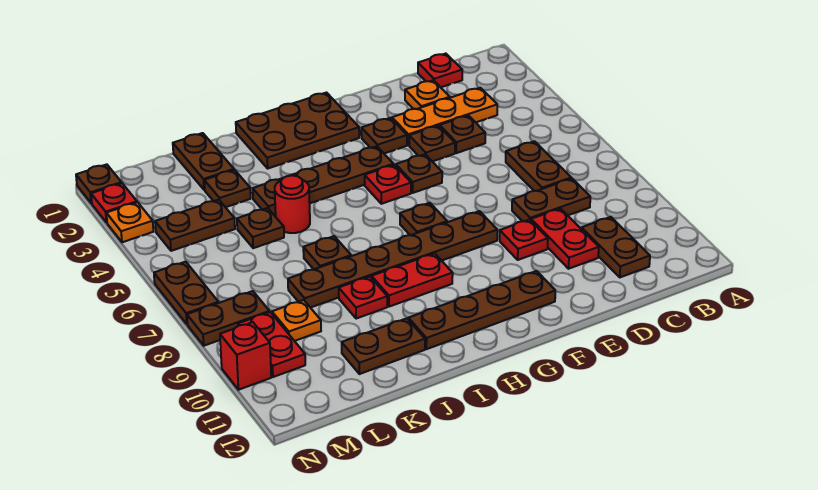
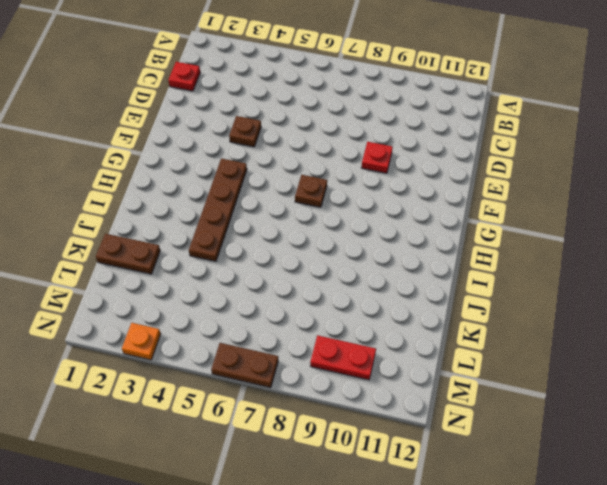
none -> orange 1x3 plate [392,88,497,145]
none -> brown 1x2 plate [506,141,571,191]
none -> brown 1x2 plate [512,178,590,221]
none -> brown 1x2 plate [581,217,650,277]

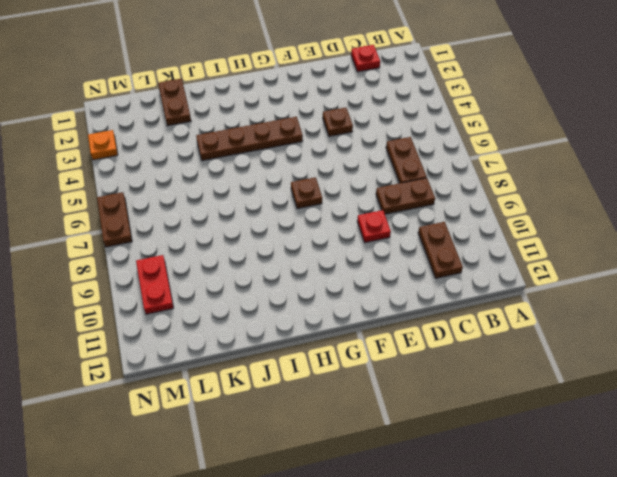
none -> orange 1x3 plate [392,88,497,145]
none -> orange 1x1 plate [405,80,450,109]
none -> brown 1x1 plate [440,115,485,153]
none -> red 1x2 plate [531,209,599,269]

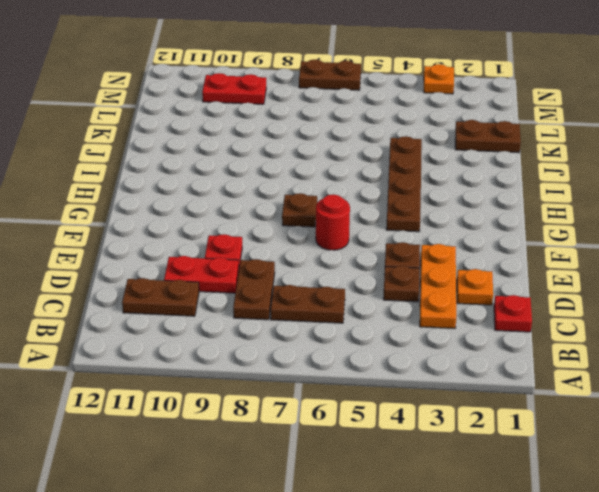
red 1x1 round brick [316,194,350,250] -> red 1x1 round brick moved to [275,175,310,233]
none -> brown 1x1 plate [361,118,407,153]
none -> brown 1x1 plate [396,154,442,193]
none -> brown 1x6 plate [288,211,497,308]
none -> brown 1x4 plate [408,271,555,349]

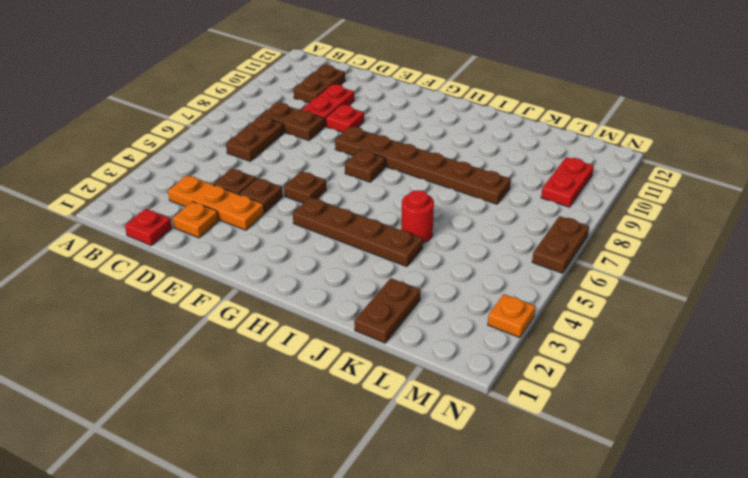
none -> brown 1x1 plate [361,118,407,153]
none -> brown 1x4 plate [408,271,555,349]
none -> brown 2x3 plate [236,93,359,168]
none -> red 1x1 plate [365,165,411,204]

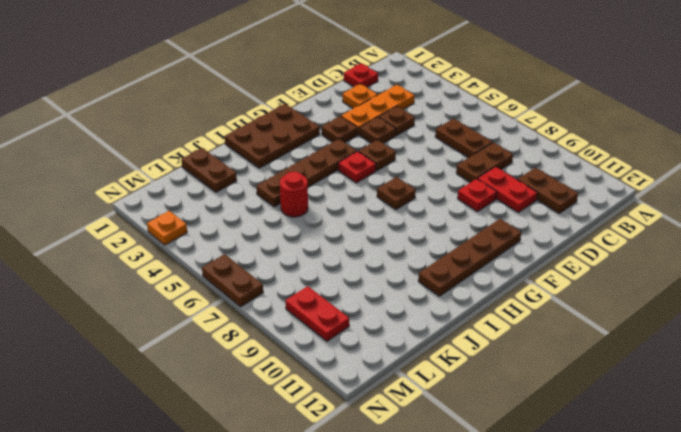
none -> brown 1x6 plate [288,211,497,308]
none -> red 1x2 plate [372,253,453,307]
none -> brown 1x1 plate [303,236,351,269]
none -> red 1x1 plate [339,277,387,319]

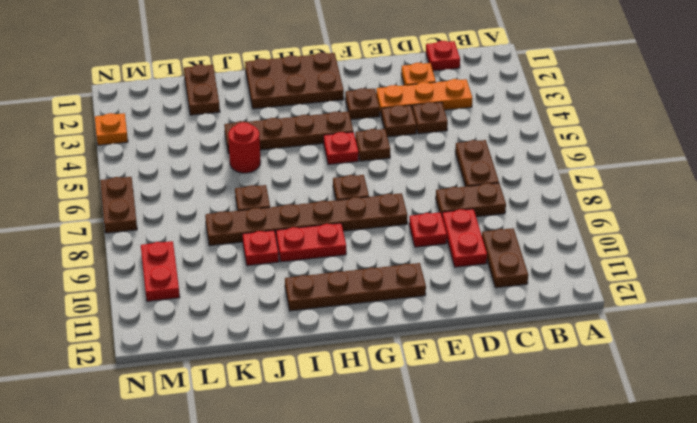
none -> brown 1x2 plate [342,318,425,374]
none -> brown 1x1 plate [204,170,251,207]
none -> brown 1x1 plate [237,208,284,248]
none -> brown 1x2 plate [155,200,235,251]

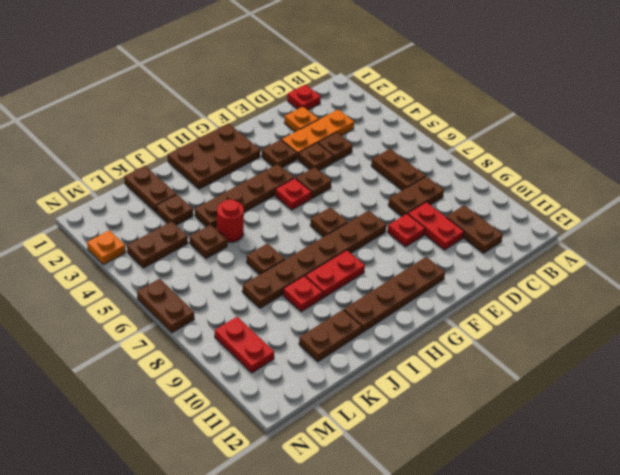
none -> orange 1x1 plate [272,300,321,341]
none -> brown 1x2 plate [187,291,270,346]
none -> brown 1x1 plate [76,164,122,203]
none -> red 1x1 plate [91,183,137,223]

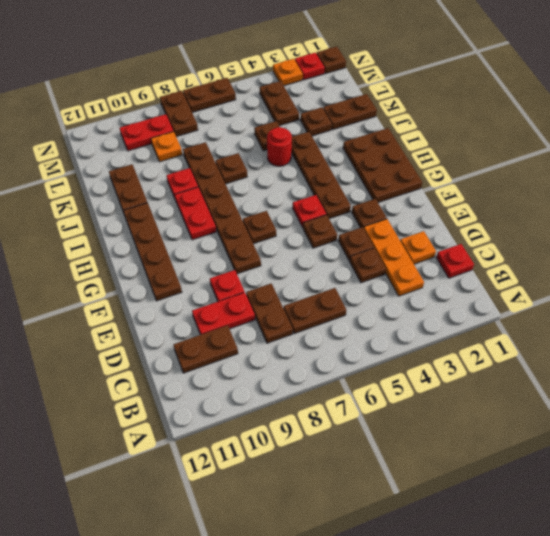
none -> red 1x1 brick [220,322,271,390]

